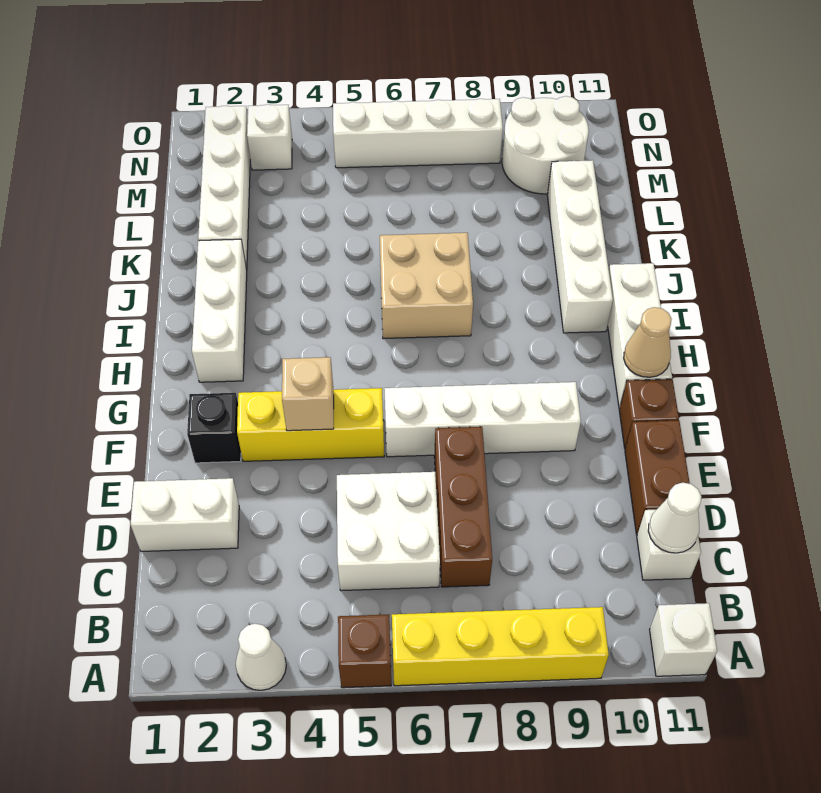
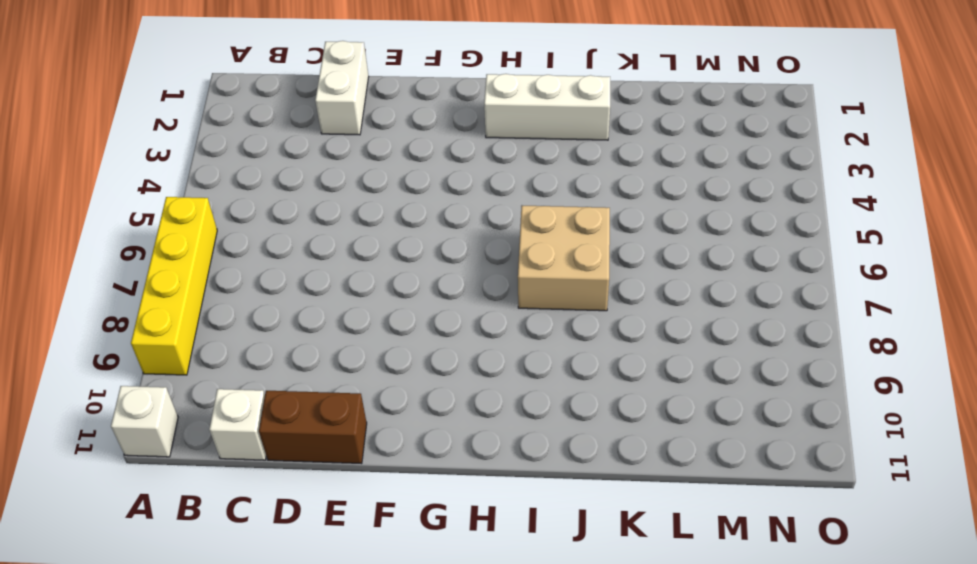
none -> white 1x1 cone [236,624,286,690]
none -> brown 1x1 brick [338,614,391,688]
none -> white 2x2 brick [337,472,440,591]

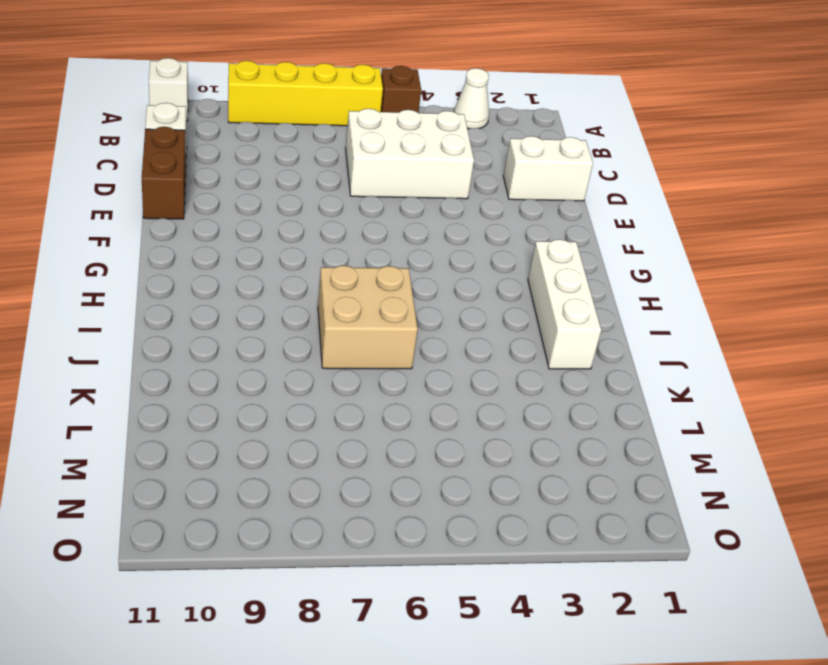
white 2x3 brick [346,109,474,199] -> white 2x2 brick [337,472,440,591]
none -> brown 1x3 brick [434,427,492,587]
none -> black 1x1 brick [187,393,241,463]
none -> yellow 1x3 brick [237,388,384,461]

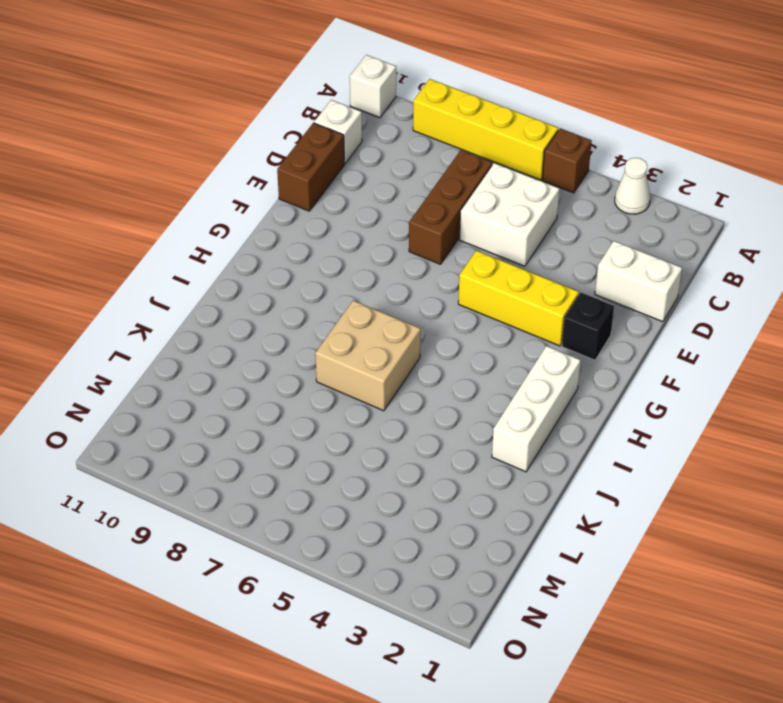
none -> white 1x4 brick [384,382,581,457]
none -> brown 1x1 brick [619,379,679,449]
none -> white 1x3 brick [608,263,672,409]

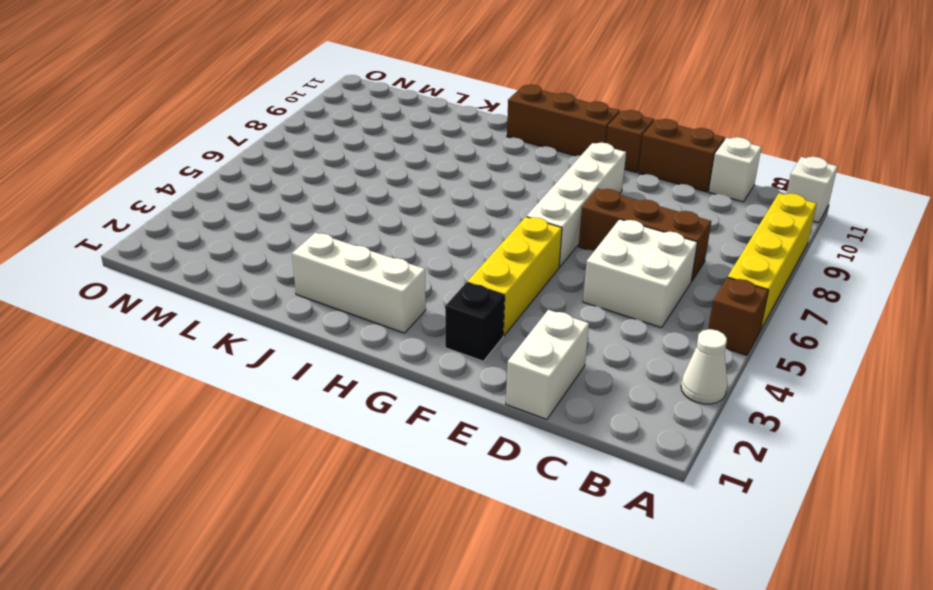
brown 1x3 brick [507,85,620,156] -> white 1x3 brick [608,263,672,409]
none -> tan 2x2 brick [380,233,473,339]
none -> white 1x4 brick [547,160,613,333]
none -> white 1x4 brick [198,106,250,270]

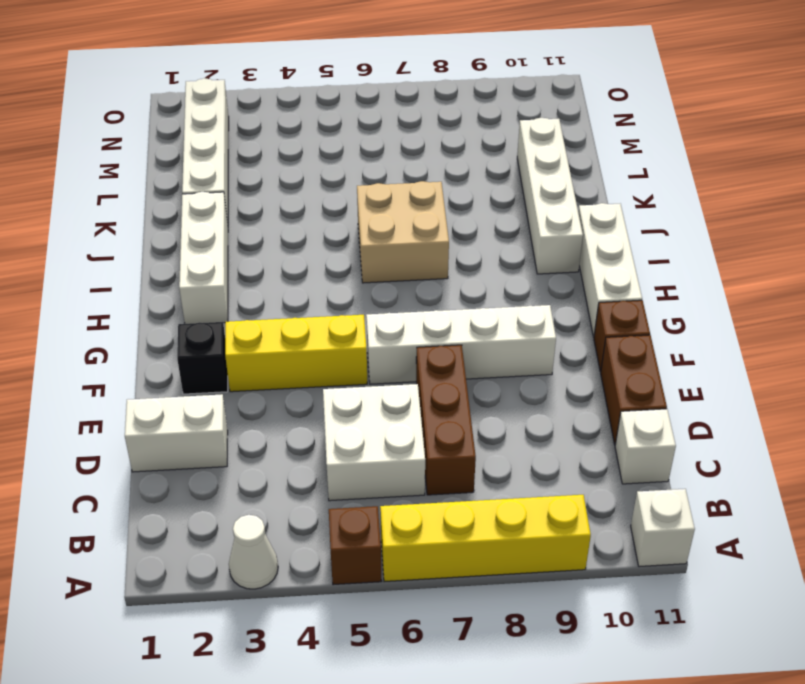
none -> white 2x2 round brick [502,96,589,194]
none -> white 1x1 brick [247,104,292,170]
none -> white 1x4 brick [333,99,503,168]

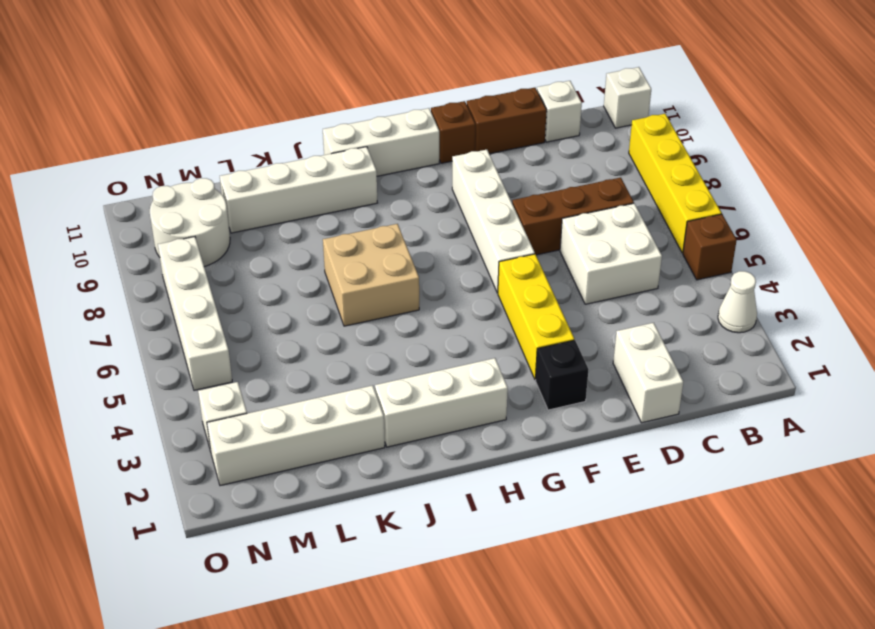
none -> white 1x1 cone [648,482,701,553]
none -> tan 1x1 brick [282,357,334,431]
none -> tan 1x1 cone [624,307,672,377]

